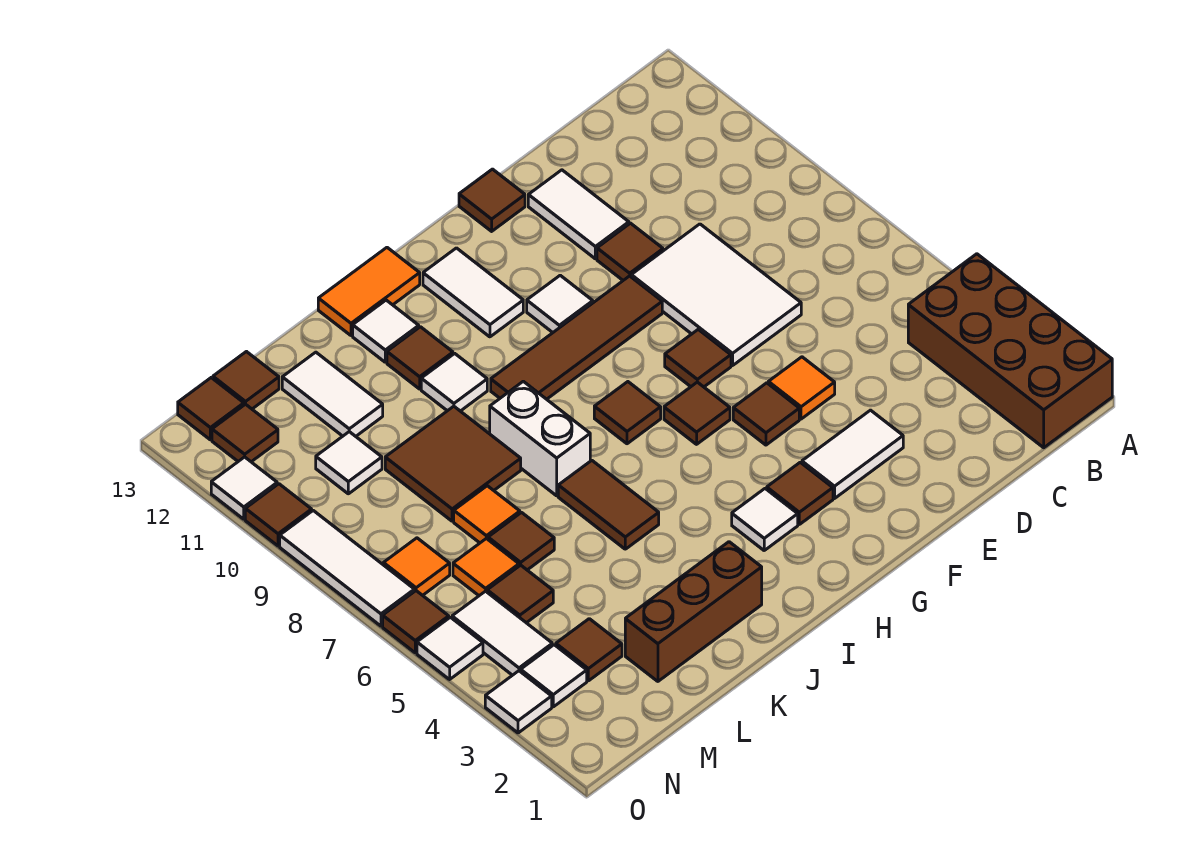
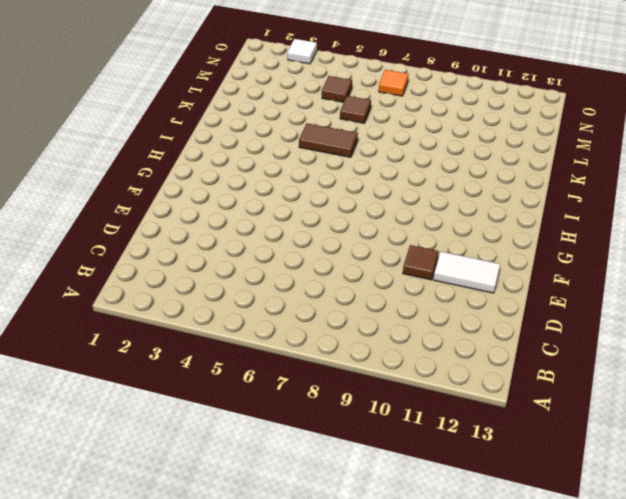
none -> brown 2x4 brick [908,254,1112,448]
none -> white 2x3 tile [631,224,801,366]
none -> white 1x2 tile [802,410,903,498]
none -> orange 1x1 tile [768,357,835,419]

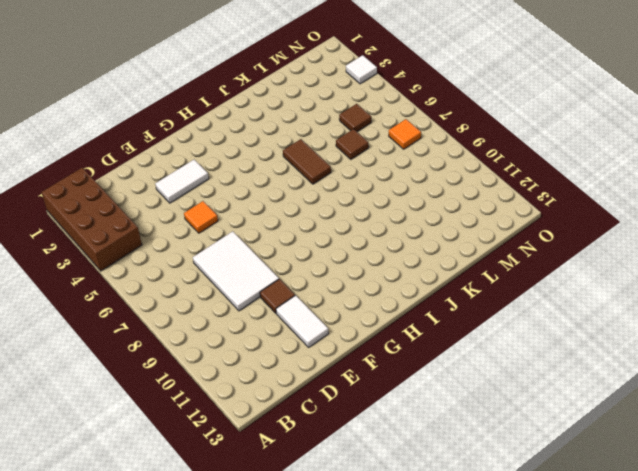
none -> brown 1x1 tile [733,383,799,445]
none -> brown 1x1 tile [665,330,731,387]
none -> brown 1x4 tile [491,276,662,399]
none -> brown 1x1 tile [459,169,525,231]

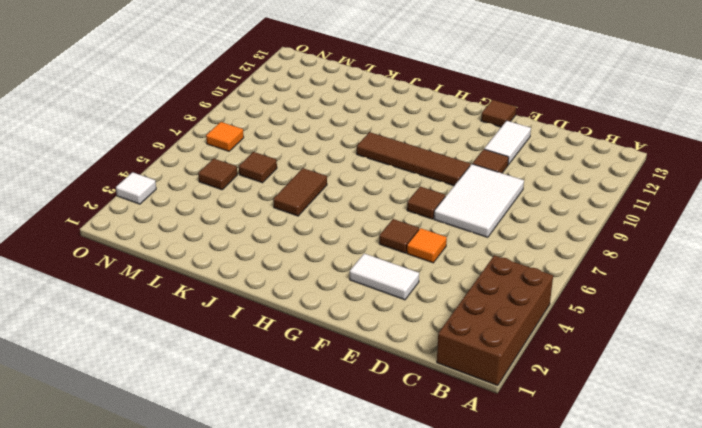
none -> brown 1x1 tile [767,462,833,524]
none -> brown 1x1 tile [664,382,730,444]
none -> white 1x1 tile [527,275,593,332]
none -> white 1x1 tile [732,489,798,550]

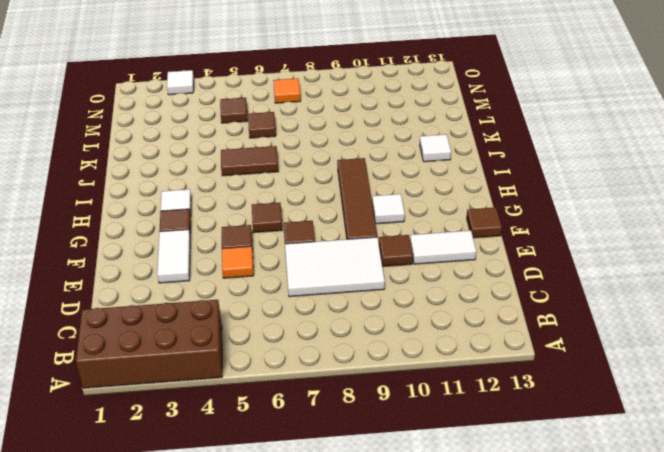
none -> brown 1x1 tile [594,382,661,444]
none -> white 1x2 tile [423,248,523,337]
none -> orange 1x2 tile [318,248,420,335]
none -> brown 1x3 brick [625,542,762,681]

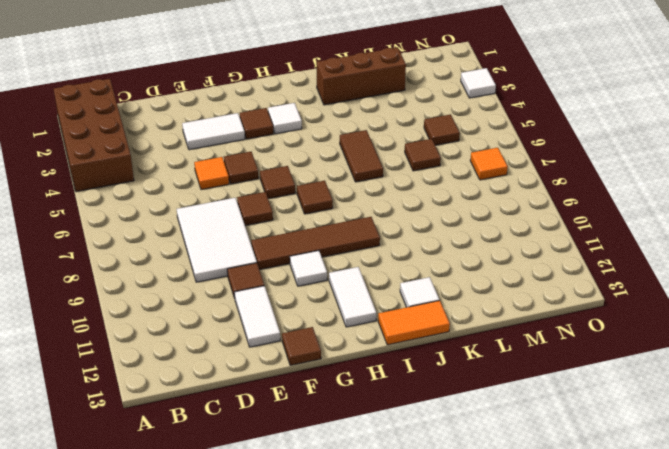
none -> white 1x2 brick [490,381,590,496]
none -> white 1x1 tile [421,354,487,411]
none -> brown 1x1 tile [387,327,453,389]
none -> brown 2x2 tile [385,406,521,521]

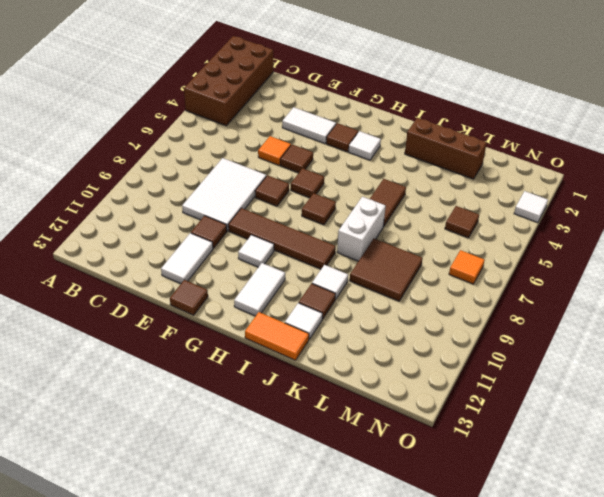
none -> brown 1x1 tile [488,513,554,570]
none -> orange 1x1 tile [454,486,520,543]
none -> white 1x2 tile [282,352,383,436]
none -> brown 1x1 tile [556,619,622,681]

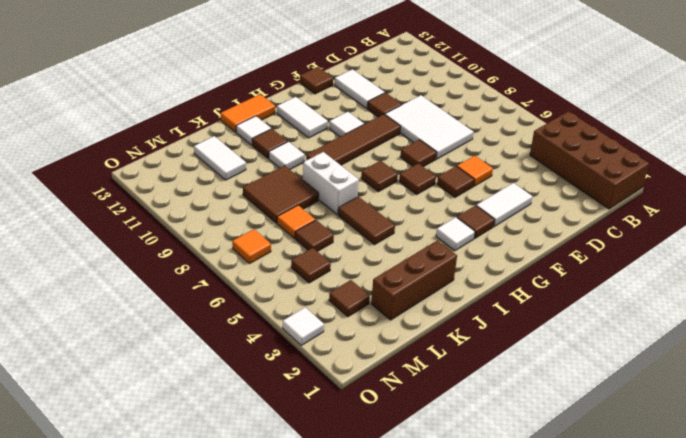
none -> orange 1x1 tile [453,538,519,596]
none -> white 1x1 tile [316,432,382,494]
none -> brown 1x1 tile [213,352,279,409]
none -> white 1x1 tile [521,645,587,707]

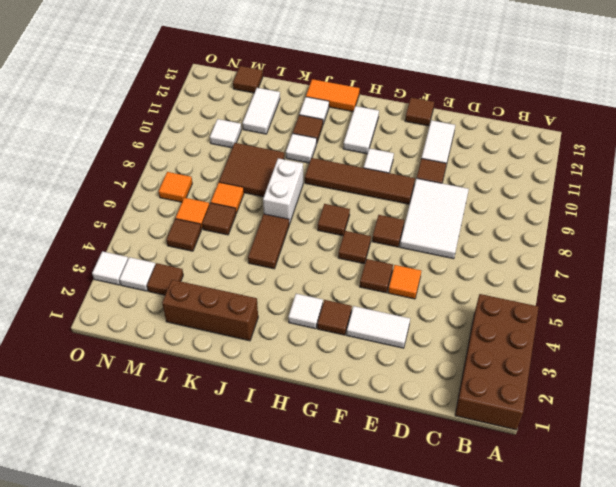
none -> white 1x2 tile [452,591,552,675]
none -> brown 1x1 tile [212,404,278,462]
none -> brown 1x1 tile [178,378,244,440]
none -> white 1x1 tile [417,617,483,679]

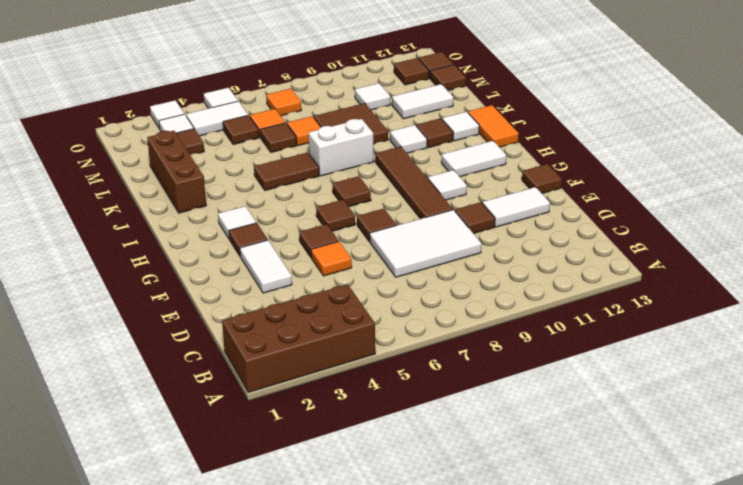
none -> brown 1x1 tile [383,591,449,653]
none -> white 1x3 tile [280,511,414,626]
none -> brown 1x1 tile [245,484,312,546]
none -> white 1x1 tile [211,457,277,519]

